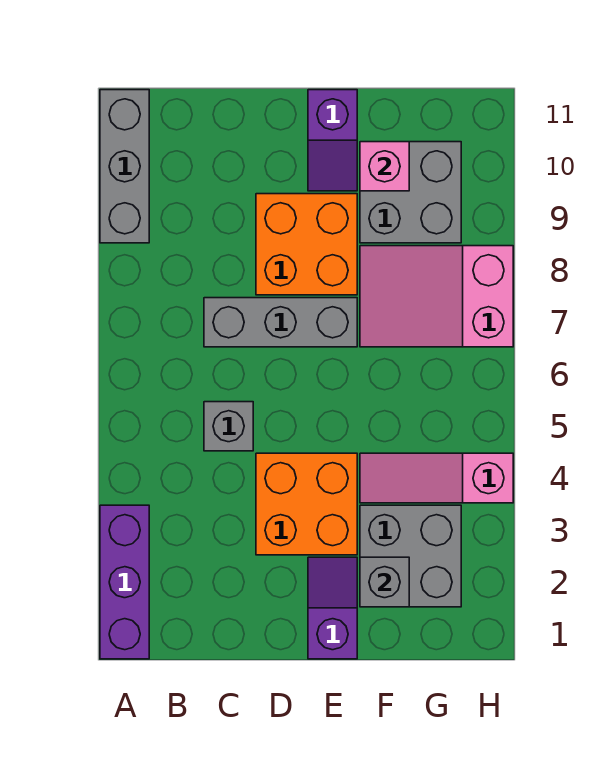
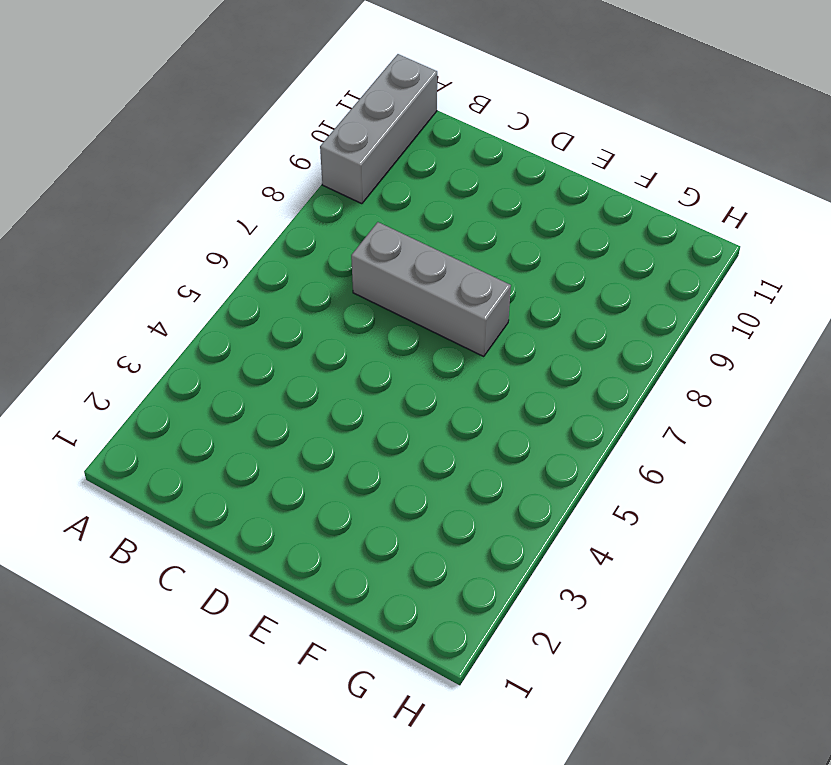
none -> purple 1x3 brick [100,505,149,659]
none -> grey 1x1 brick [204,402,253,451]
none -> orange 2x2 brick [256,453,357,555]

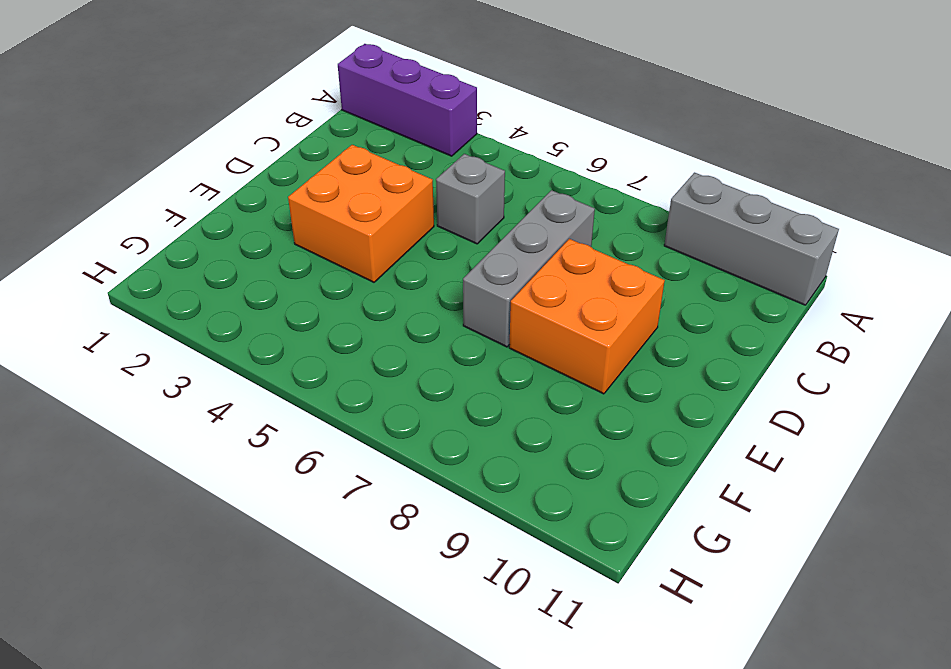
none -> purple 1x2 slope [308,557,357,659]
none -> purple 1x2 slope [308,90,357,191]
none -> grey 2x2 brick [360,505,461,607]

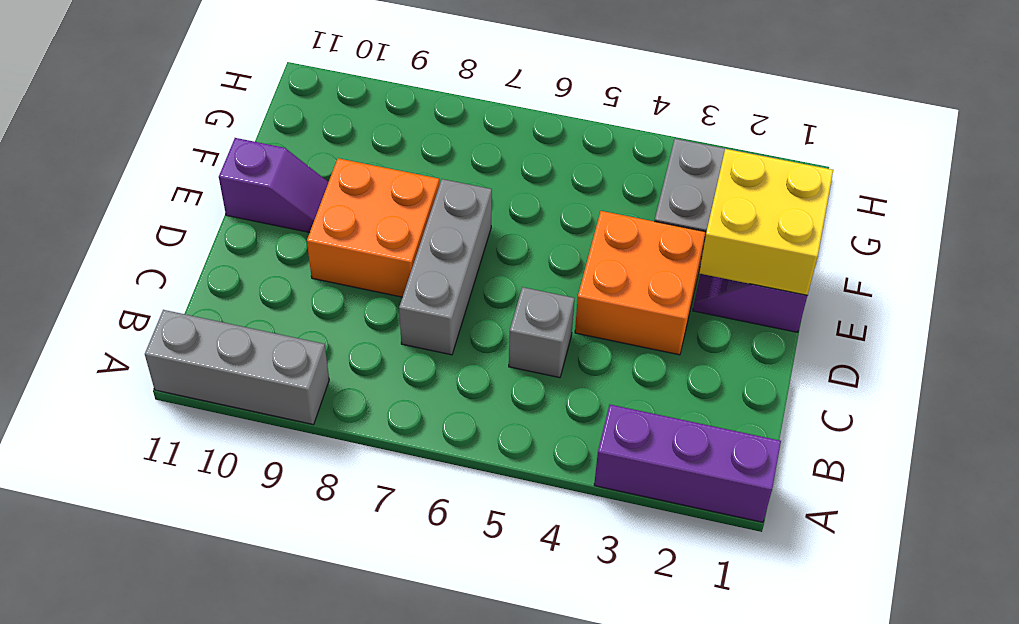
yellow 2x2 brick [699,149,833,295] -> grey 1x1 brick [360,557,409,607]
none -> pink 1x3 slope [360,453,513,503]
none -> pink 2x3 slope [360,246,513,347]
none -> grey 2x2 brick [360,142,461,243]

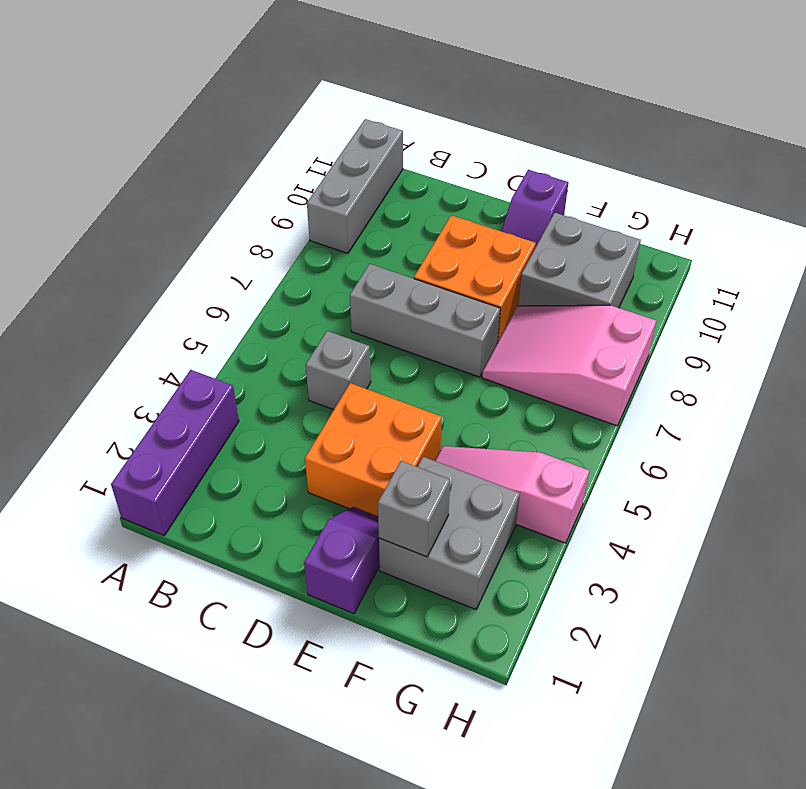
none -> pink 1x1 brick [360,142,409,191]

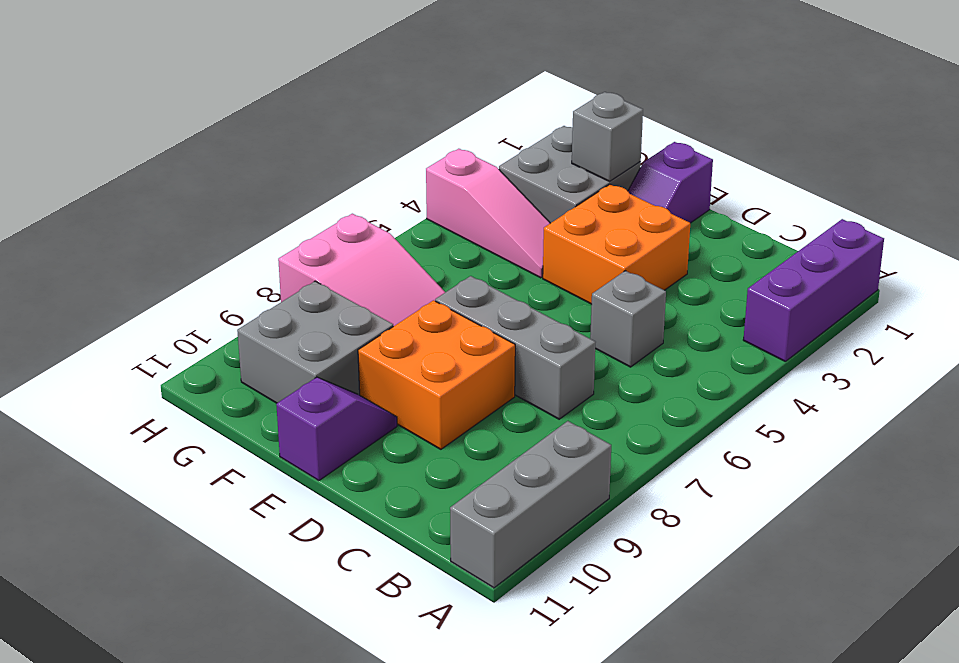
none -> pink 1x1 brick [360,142,409,191]

